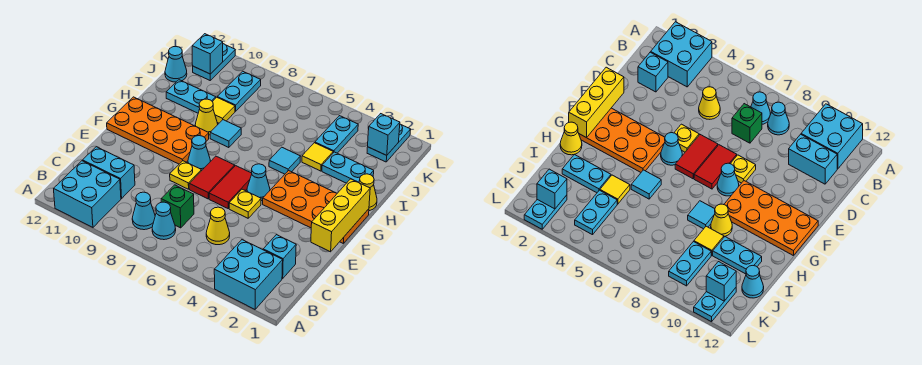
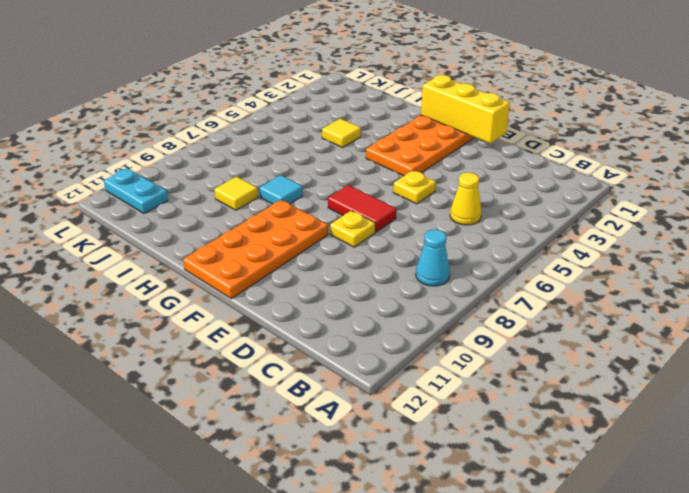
none -> cyan 2x2 brick [214,240,283,309]
none -> cyan 2x2 brick [54,161,121,227]
none -> cyan 1x1 cone [152,202,176,240]
none -> cyan 1x1 brick [263,235,296,278]

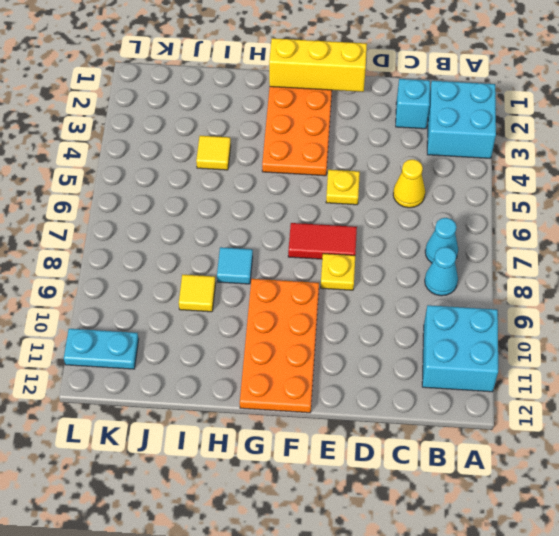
none -> green 1x1 brick [161,185,194,228]
none -> cyan 1x2 brick [83,147,135,199]
none -> red 1x2 tile [209,166,252,208]
none -> cyan 1x1 cone [247,164,270,201]

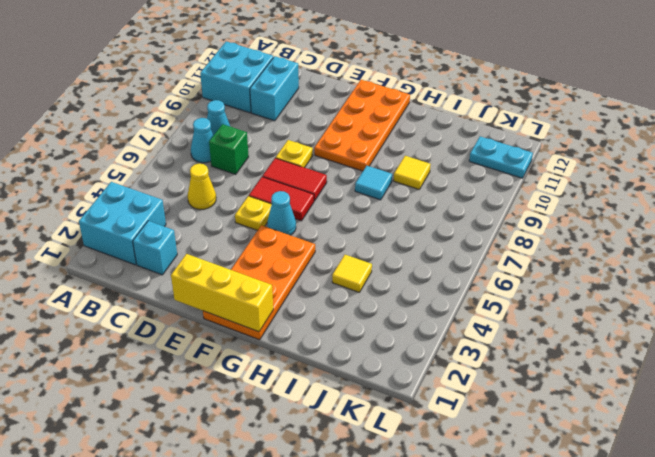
none -> cyan 1x1 cone [188,136,210,171]
none -> yellow 1x1 cone [359,174,377,211]
none -> cyan 1x1 tile [269,147,301,174]
none -> yellow 1x1 cone [195,99,218,135]

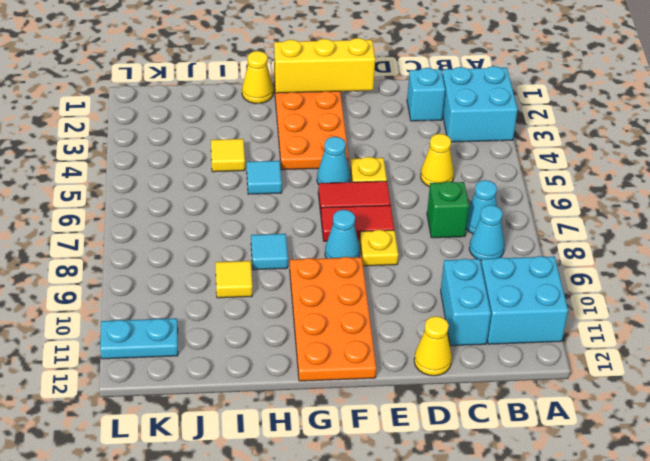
yellow 1x1 cone [414,316,452,376] -> yellow 1x1 cone moved to [195,99,218,135]
none -> cyan 1x2 plate [322,152,374,183]
none -> cyan 1x2 plate [166,80,216,113]
none -> cyan 1x2 plate [315,116,358,153]
none -> cyan 1x2 plate [217,71,261,111]

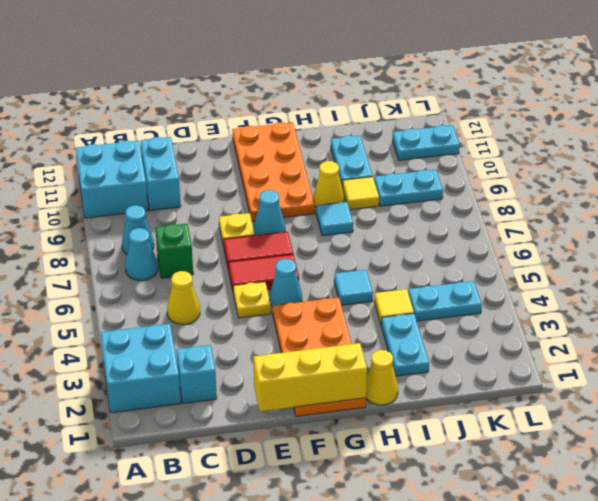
none -> cyan 1x1 cone [165,47,187,82]
none -> cyan 1x2 plate [367,124,411,162]
none -> cyan 1x1 brick [368,114,400,155]
none -> cyan 1x1 brick [192,34,223,74]

